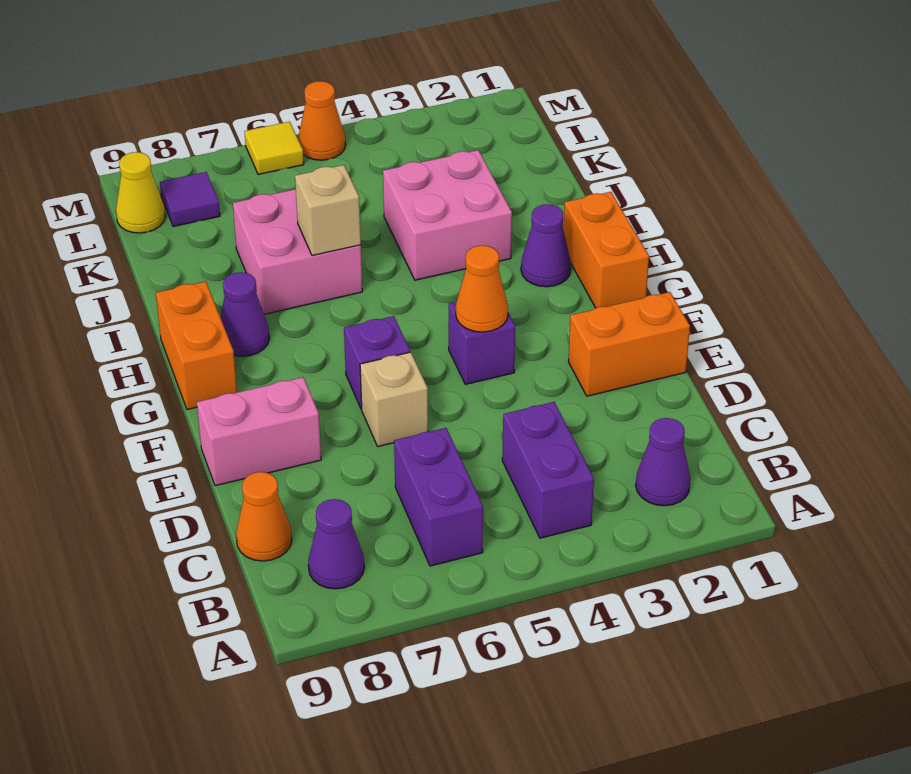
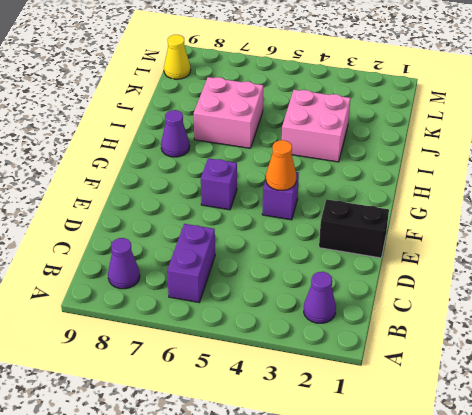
black 1x2 brick [319,199,389,258] -> orange 1x2 brick [568,292,690,396]
none -> purple 1x2 brick [502,402,594,538]
none -> orange 1x1 cone [236,472,292,561]
none -> tan 1x1 brick [360,352,428,446]

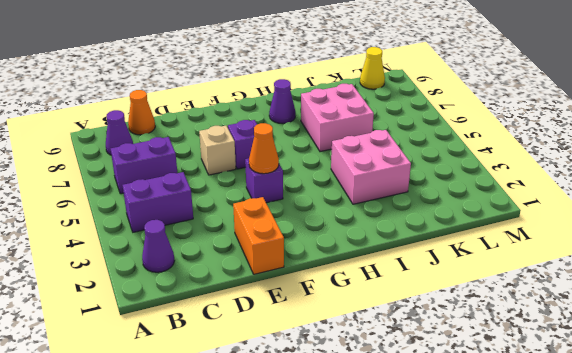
none -> pink 1x2 brick [197,377,321,486]
none -> orange 1x2 brick [563,192,649,308]
none -> orange 1x2 brick [156,281,237,410]

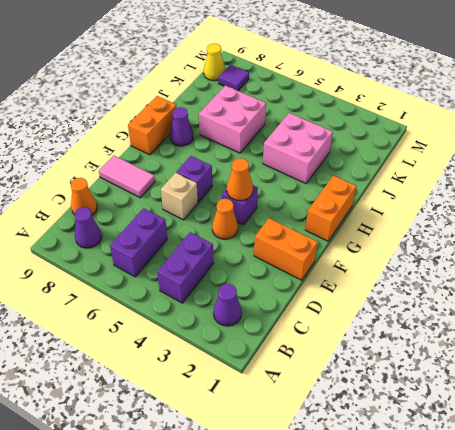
orange 1x1 cone [212,199,238,239] -> orange 1x1 cone moved to [298,81,346,160]
pink 1x2 tile [99,156,155,198] -> pink 1x2 brick [197,377,321,486]
none -> purple 1x1 cone [521,204,571,287]
none -> yellow 1x1 tile [244,122,304,174]
none -> tan 1x1 brick [295,165,361,256]

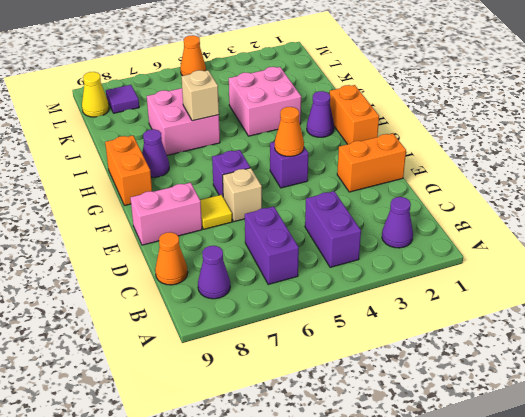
yellow 1x1 tile [200,195,232,229] -> yellow 1x1 tile moved to [244,122,304,174]

